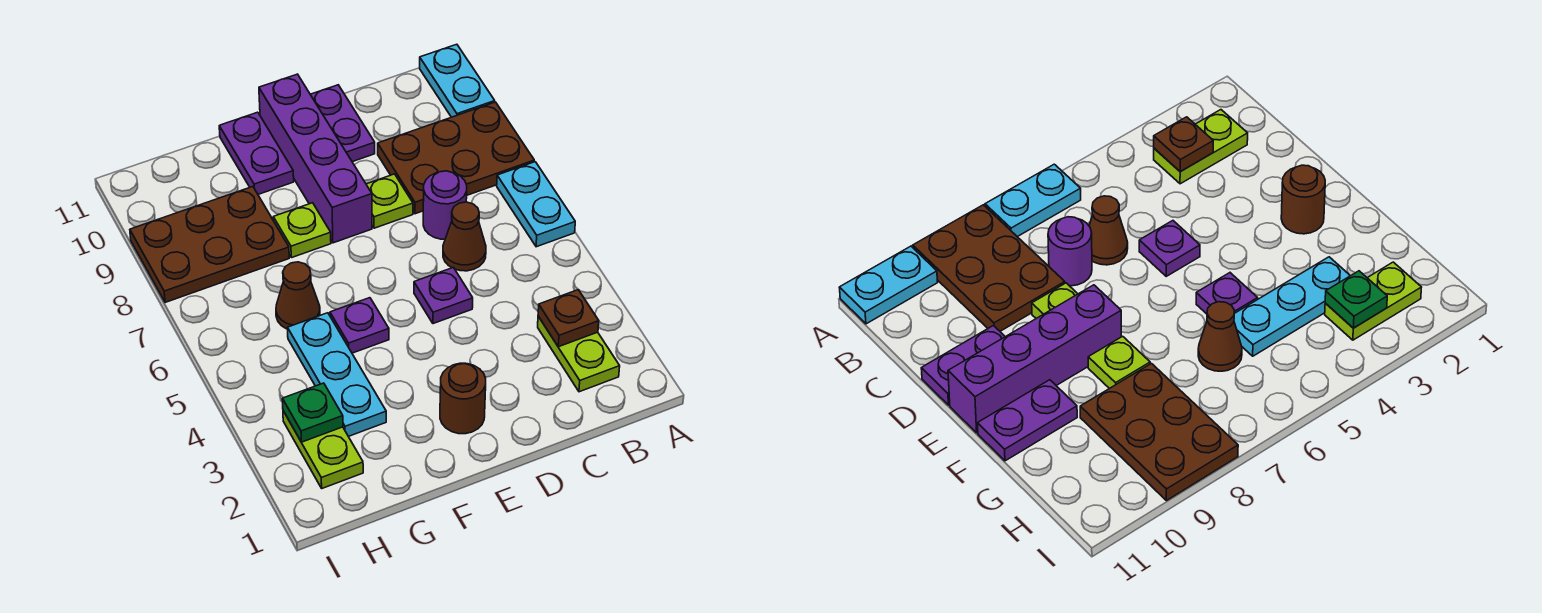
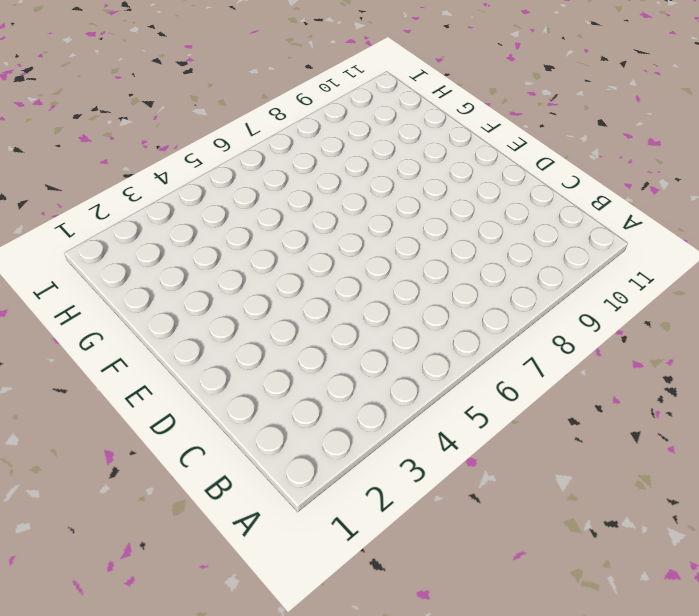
none -> cyan 1x2 plate [497,162,575,247]
none -> brown 2x3 plate [378,102,534,214]
none -> cyan 1x2 plate [420,44,495,117]

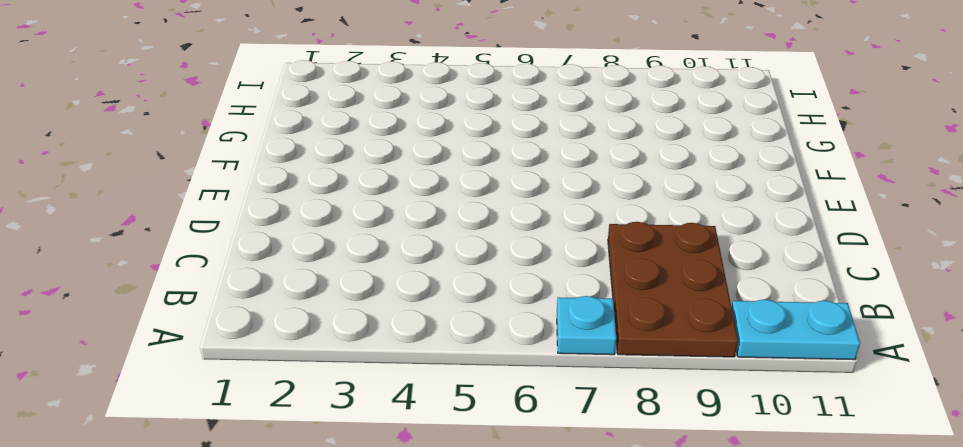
cyan 1x1 plate [557,296,616,355] -> cyan 1x2 plate [497,162,575,247]
none -> lime 1x2 plate [538,316,620,392]
none -> brown 1x1 cone [443,202,486,271]
none -> purple 1x1 round brick [423,171,467,239]

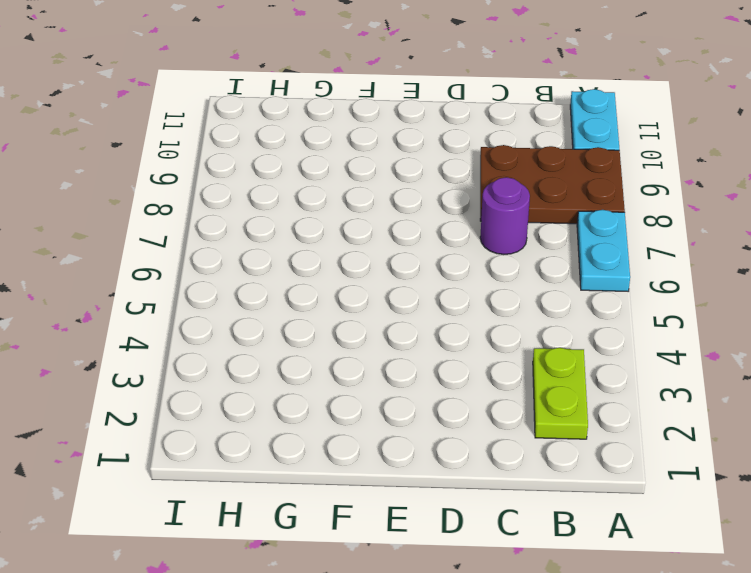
none -> brown 1x1 cone [443,202,486,271]
none -> purple 1x1 plate [414,267,473,324]
none -> lime 1x1 plate [366,174,413,228]

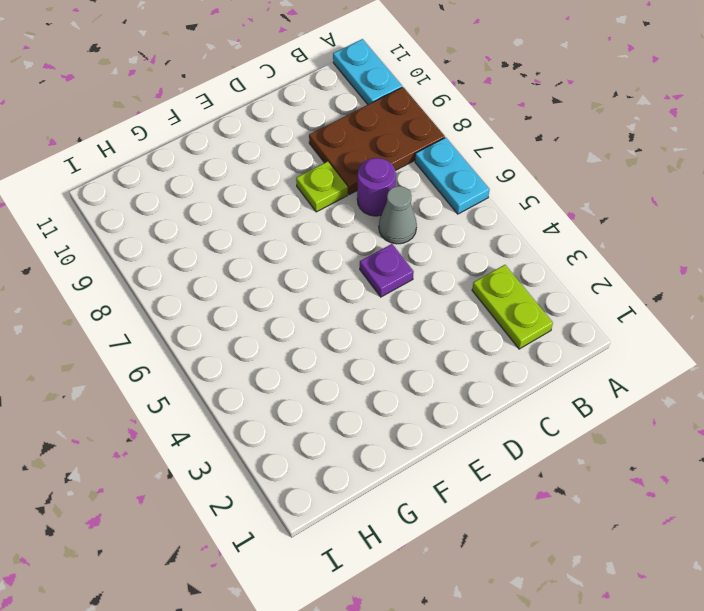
grey 1x1 cone [379,186,417,244] -> brown 1x1 cone [443,202,486,271]
none -> purple 1x2 plate [310,85,375,162]
none -> brown 1x1 round brick [440,363,486,434]
none -> purple 1x4 brick [259,74,372,243]

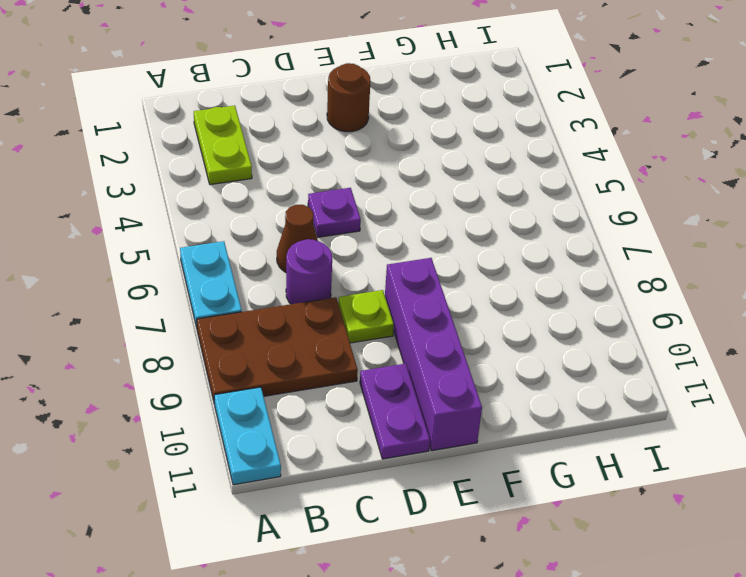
none -> purple 1x1 plate [330,298,389,353]
none -> lime 1x1 plate [273,203,331,258]
none -> purple 1x2 plate [219,112,294,194]

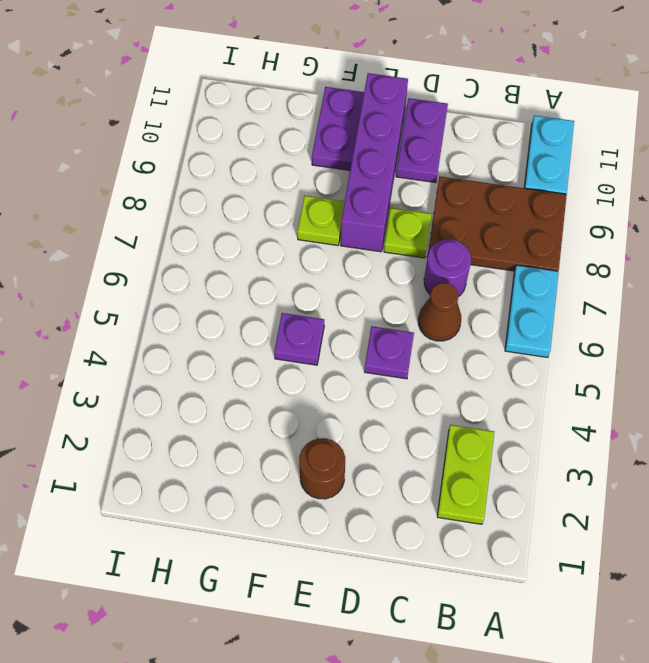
none -> cyan 1x3 plate [288,313,386,436]
none -> brown 1x1 cone [276,262,320,329]
none -> brown 2x3 plate [130,187,289,303]

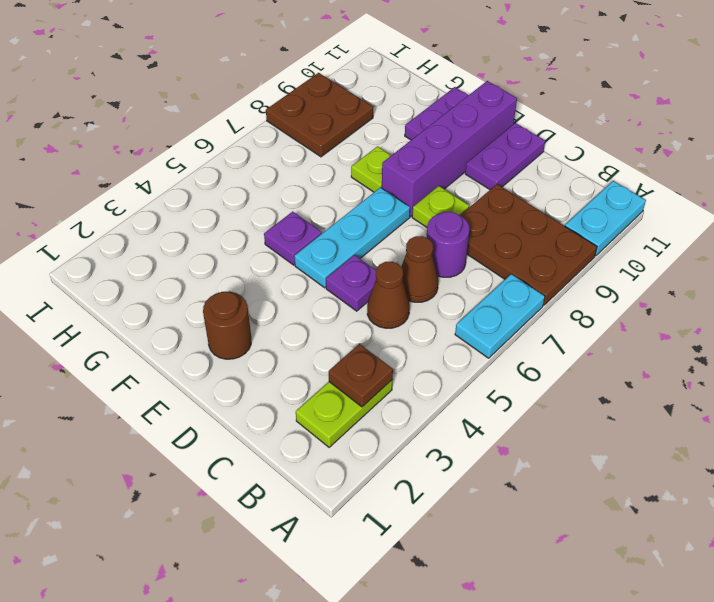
brown 1x1 cone [367,262,409,328] -> brown 1x1 cone moved to [276,262,320,329]
cyan 1x3 plate [294,187,410,288] -> cyan 1x3 plate moved to [288,313,386,436]
brown 2x2 plate [266,73,373,157] -> brown 2x3 plate [130,187,289,303]
none -> lime 1x2 plate [283,411,363,488]
none -> green 1x1 plate [282,383,343,442]

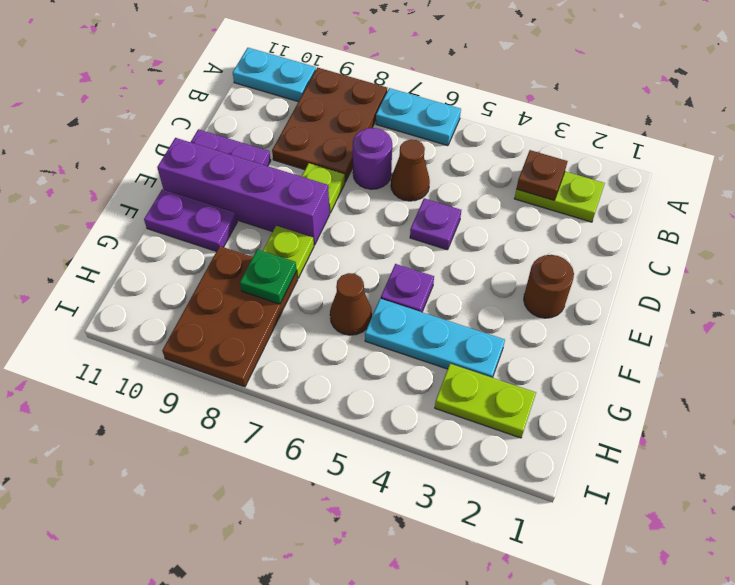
green 1x1 plate [240,249,297,304] -> green 1x1 plate moved to [282,383,343,442]

